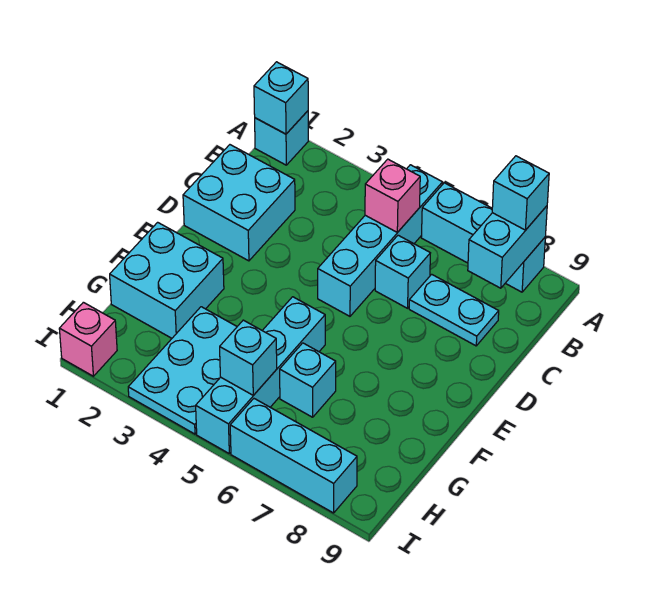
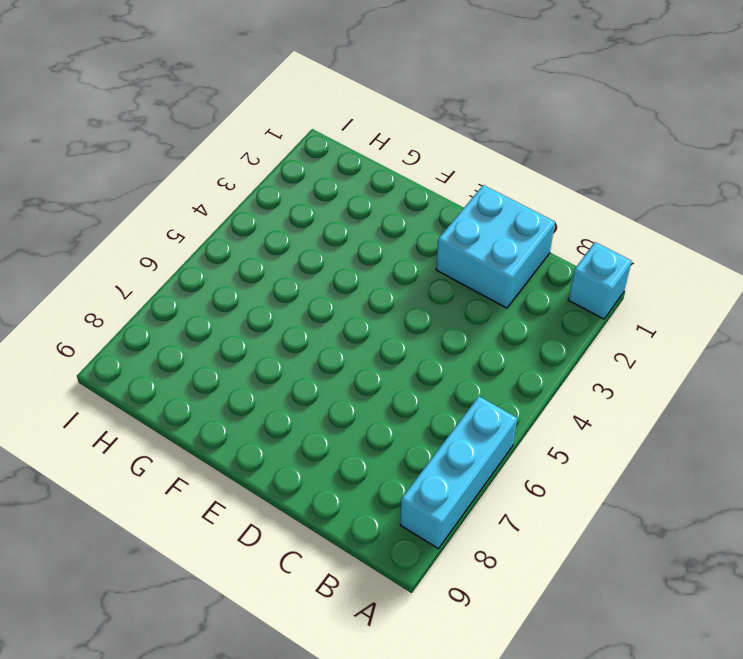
none -> cyan 1x4 brick [318,165,443,316]
none -> cyan 1x1 brick [375,235,430,308]
none -> cyan 1x2 plate [409,274,499,346]

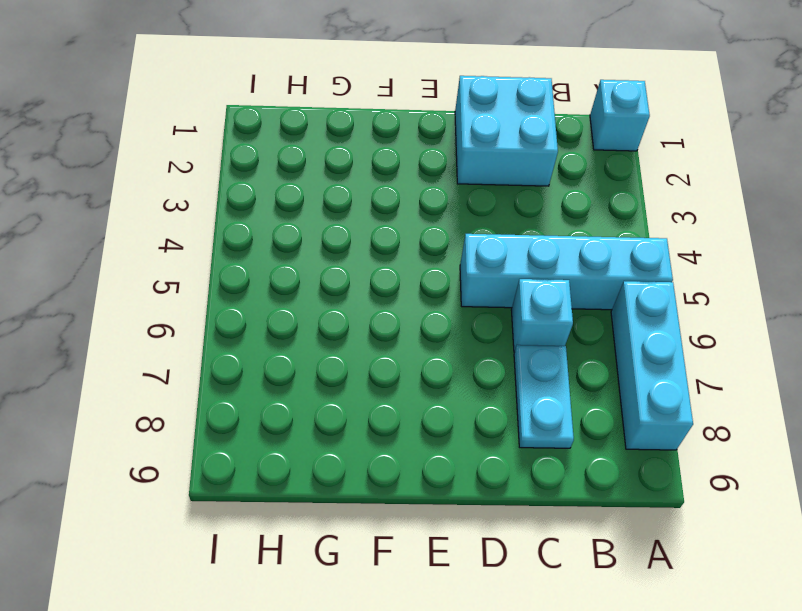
none -> cyan 2x2 brick [110,222,224,338]
none -> cyan 1x4 brick [196,297,325,453]
none -> cyan 2x3 plate [128,307,237,434]

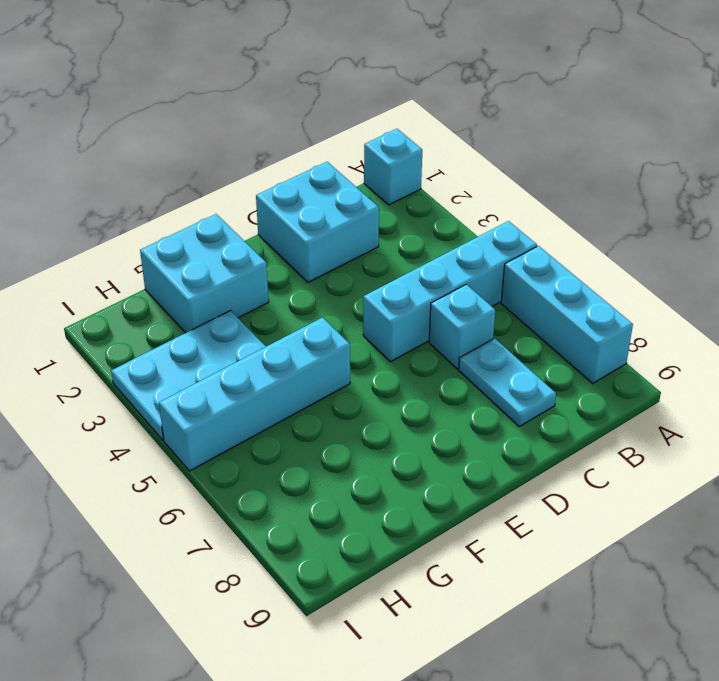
none -> cyan 1x1 brick [280,343,336,417]
none -> pink 1x1 brick [59,302,117,376]
none -> cyan 1x3 brick [230,399,357,513]

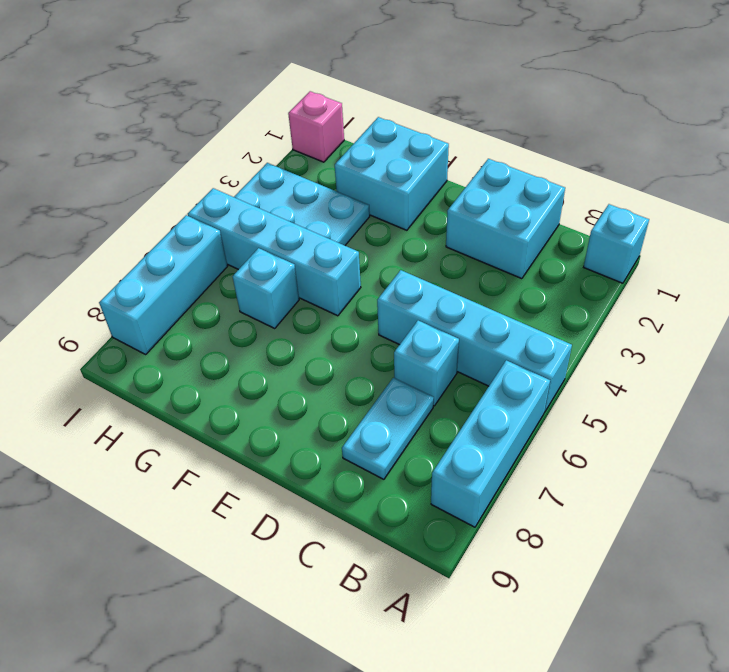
none -> cyan 1x1 brick [254,62,308,134]
none -> cyan 1x2 brick [468,206,547,288]
none -> pink 1x1 brick [365,159,420,232]

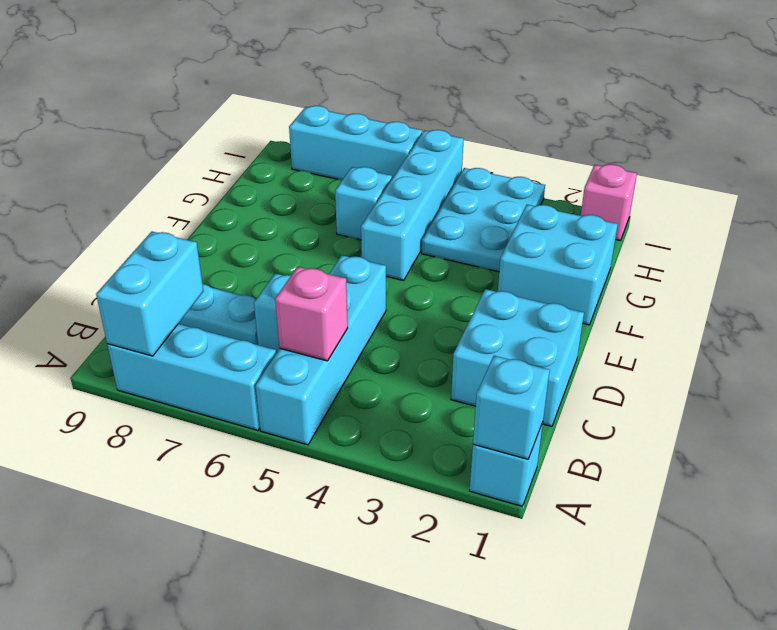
none -> cyan 1x1 brick [220,320,277,395]
none -> cyan 1x1 brick [492,156,549,230]

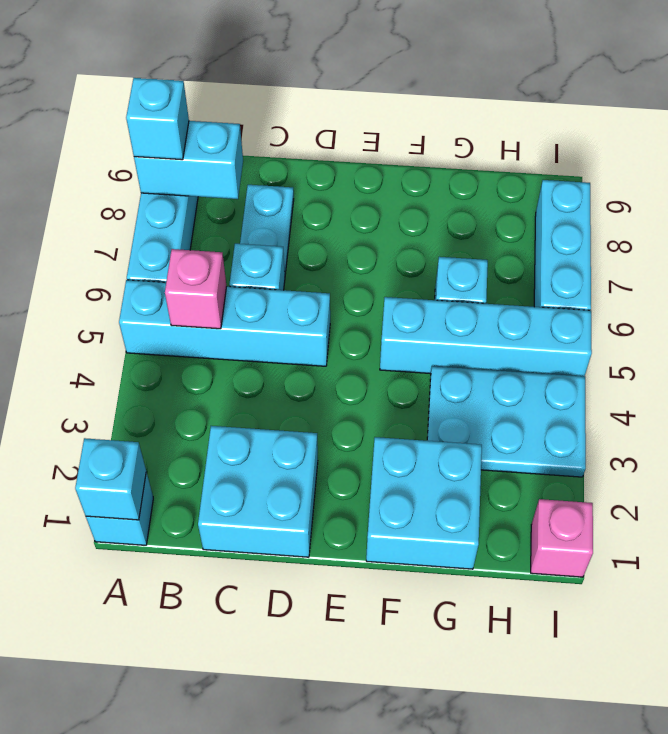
none -> cyan 1x1 brick [220,320,277,395]

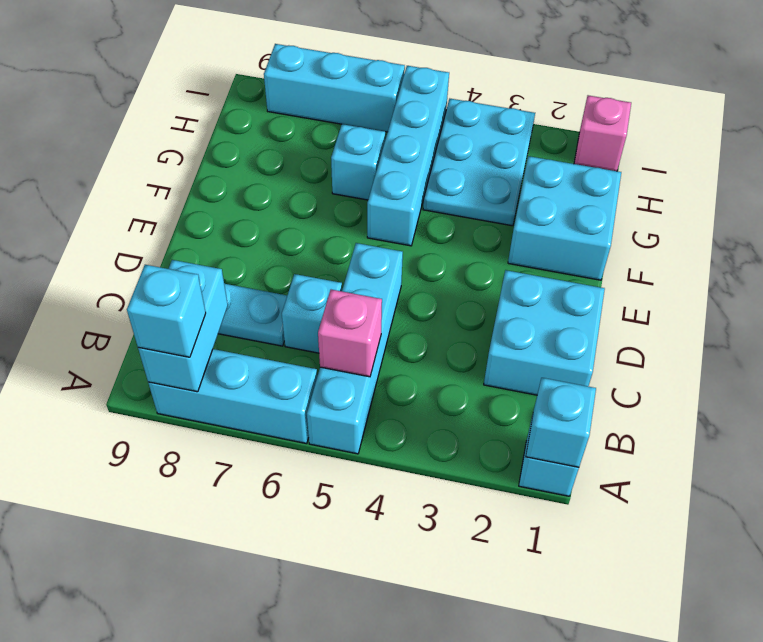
none -> cyan 1x1 brick [220,320,277,395]

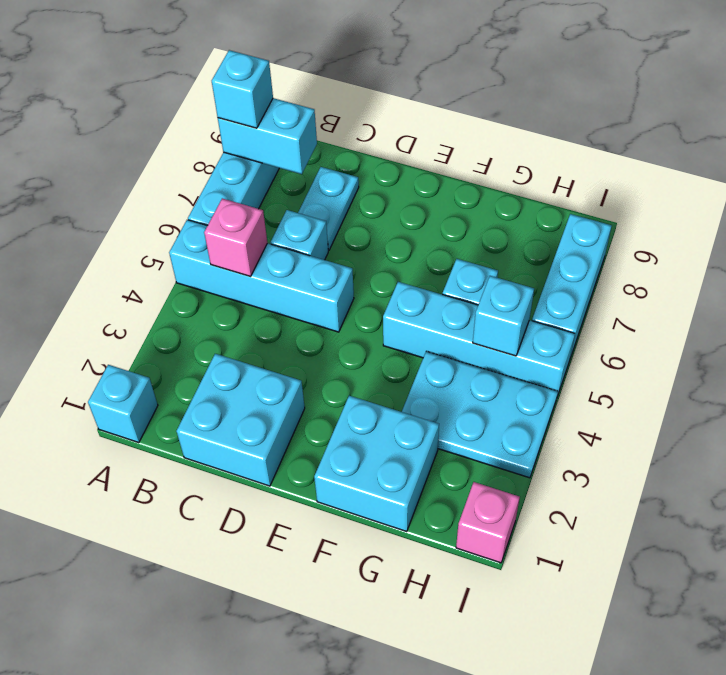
none -> cyan 1x1 brick [254,62,308,134]

